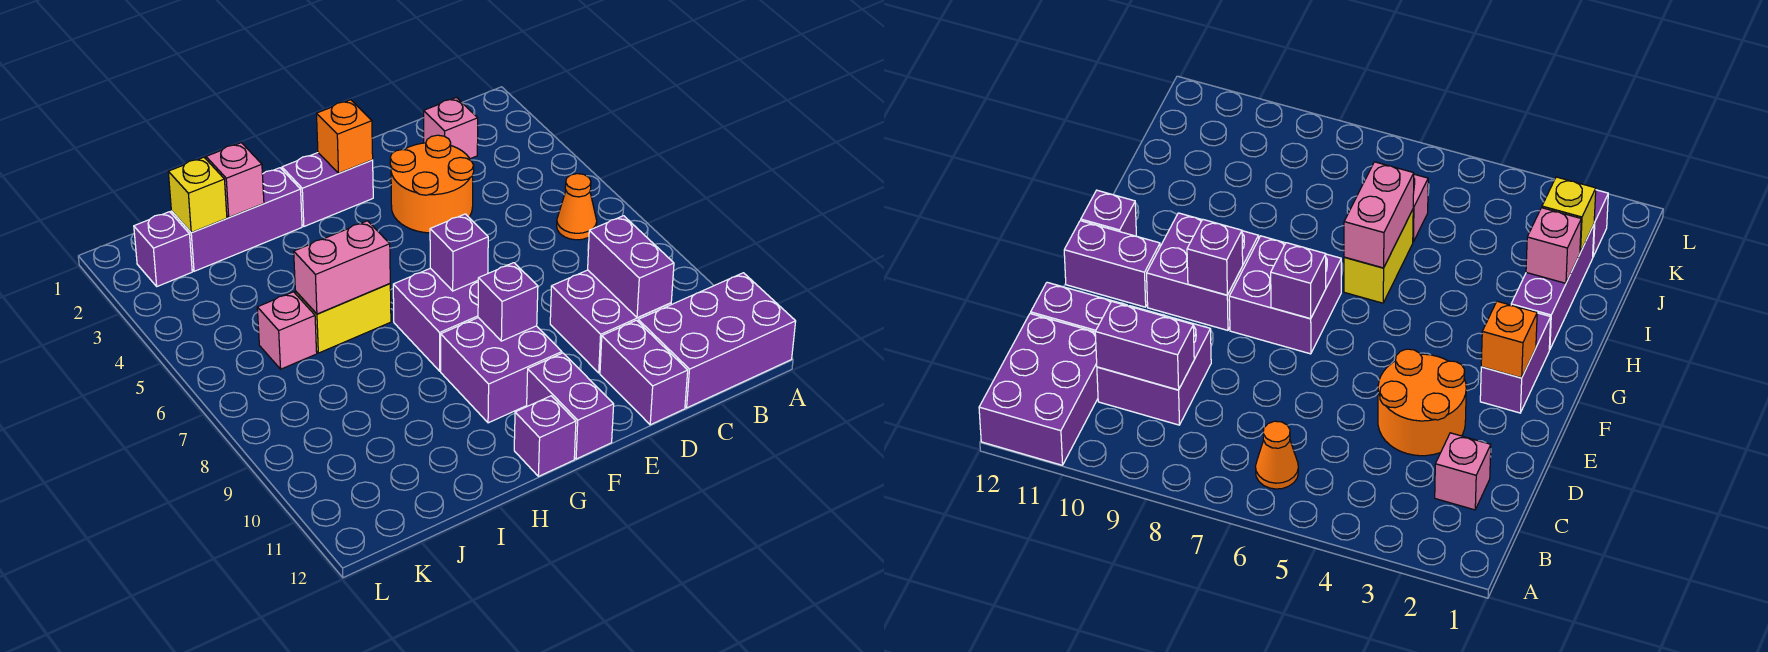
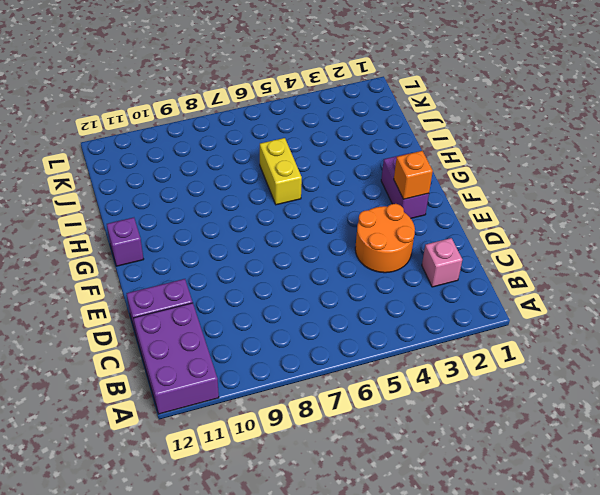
none -> orange 1x1 cone [557,174,597,240]
none -> purple 2x2 brick [550,270,671,373]
none -> purple 2x2 brick [393,268,478,371]

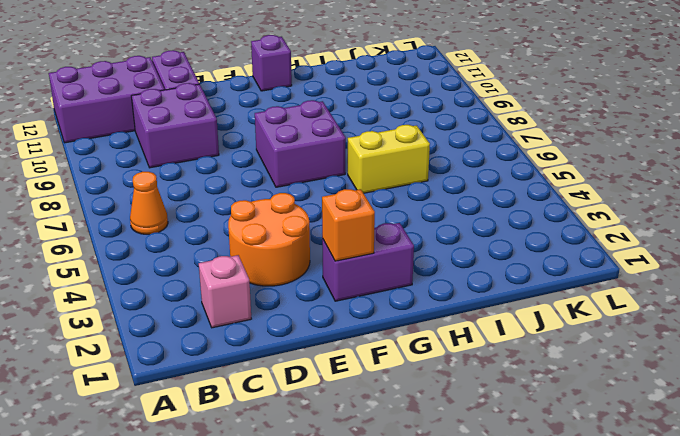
none -> purple 2x2 brick [441,318,562,423]
none -> purple 1x2 brick [527,353,614,459]
none -> purple 1x3 brick [171,168,302,271]

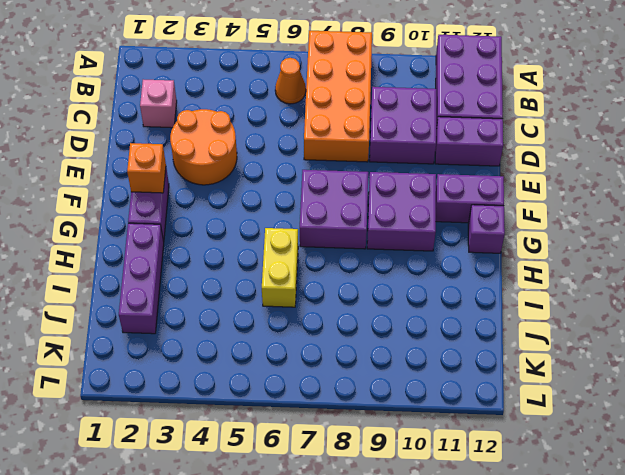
orange 2x4 brick [304,31,372,162] -> none
none -> pink 1x1 brick [257,292,317,369]
none -> purple 1x1 brick [134,212,192,286]
none -> purple 1x2 brick [588,216,674,318]

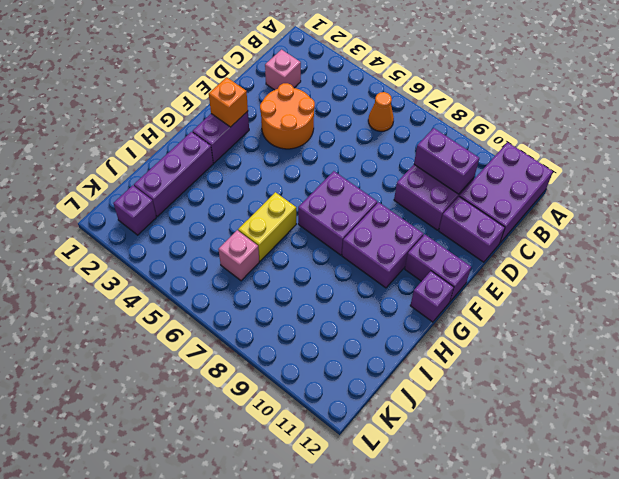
none -> purple 1x1 brick [430,214,488,291]
none -> purple 1x1 brick [478,263,538,341]
none -> pink 1x2 brick [294,221,390,314]

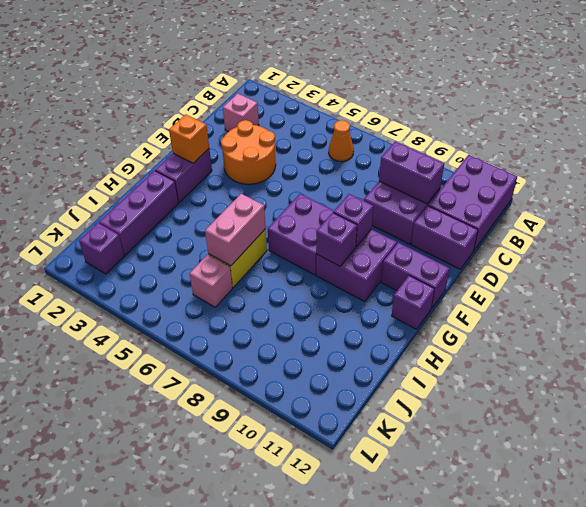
purple 1x1 brick [316,213,357,266] -> purple 1x1 brick moved to [430,214,488,291]
none -> pink 1x1 brick [206,143,264,217]
none -> yellow 1x1 brick [168,157,227,232]

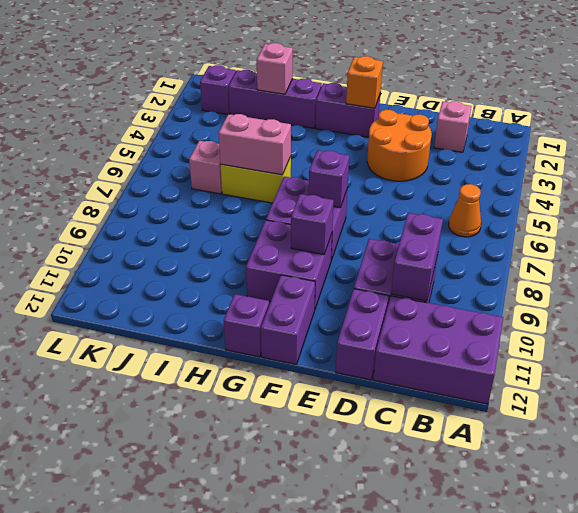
none -> yellow 1x1 brick [168,157,227,232]

